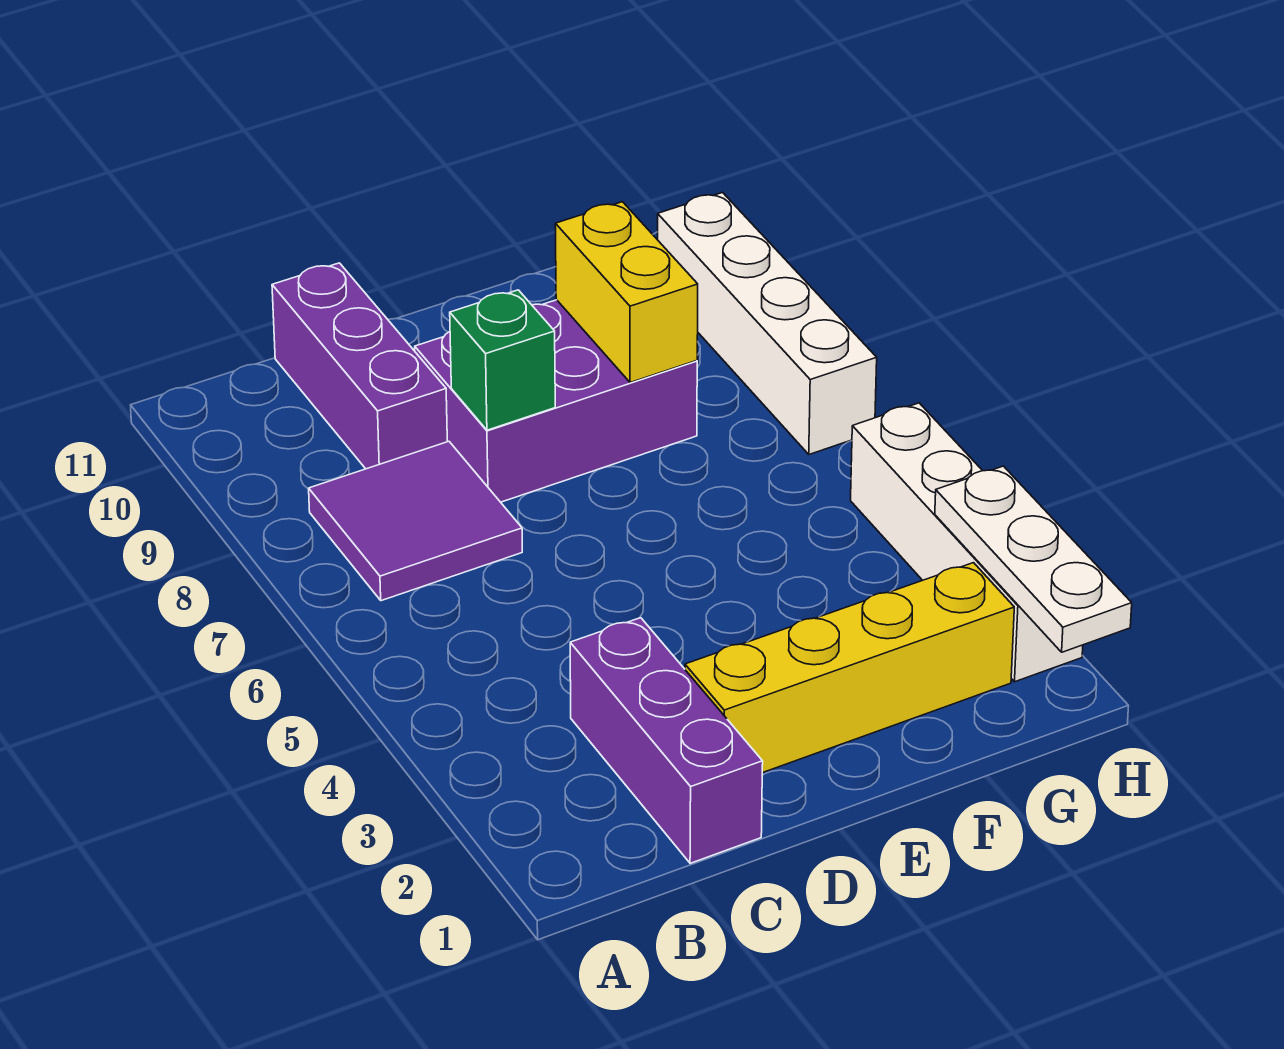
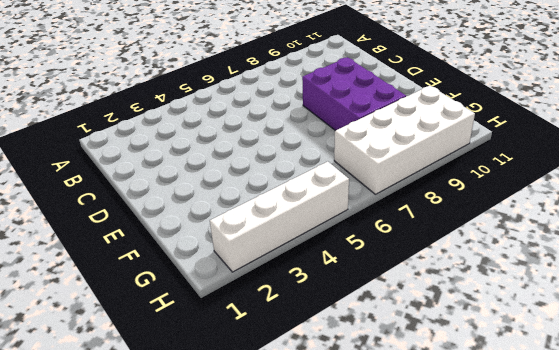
white 2x4 brick [334,86,475,194] -> white 1x4 brick [658,193,877,454]
none -> purple 2x2 tile [309,441,522,601]
none -> purple 1x3 brick [570,618,763,863]

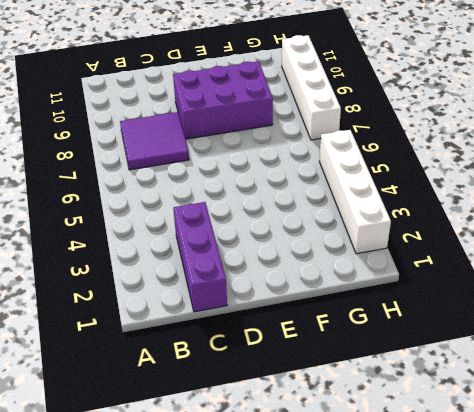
none -> purple 1x3 brick [272,263,447,469]
none -> yellow 1x4 brick [685,563,1014,773]

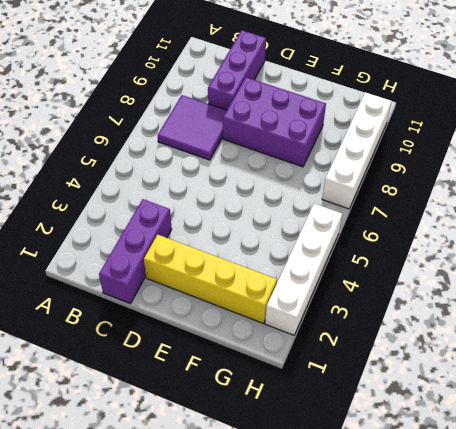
none -> green 1x1 brick [450,290,555,430]
none -> yellow 1x2 brick [555,202,698,383]

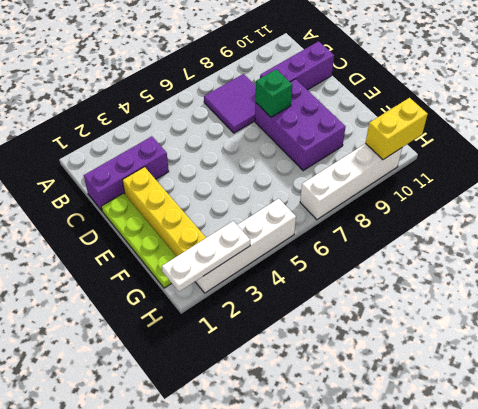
lime 1x4 plate [101,193,176,288] -> none
yellow 1x2 brick [366,98,428,160] -> yellow 1x2 brick moved to [555,202,698,383]

